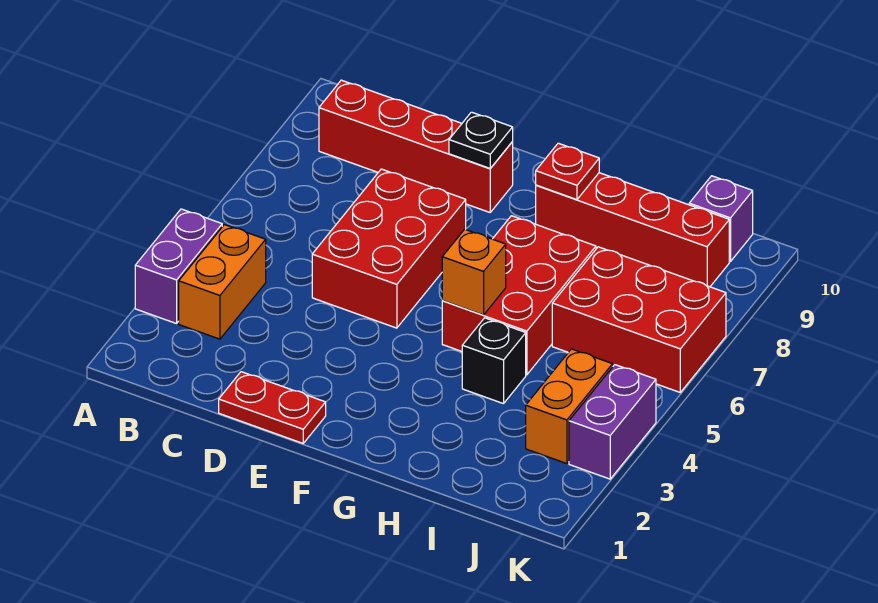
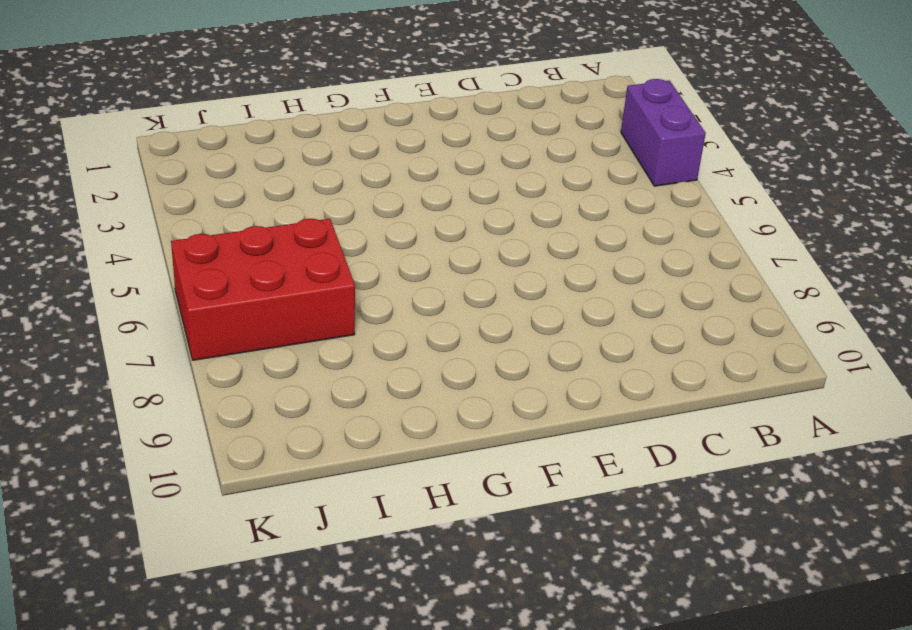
none -> orange 1x2 brick [179,225,266,339]
none -> red 1x4 brick [319,80,513,212]
none -> red 1x2 plate [219,372,326,443]

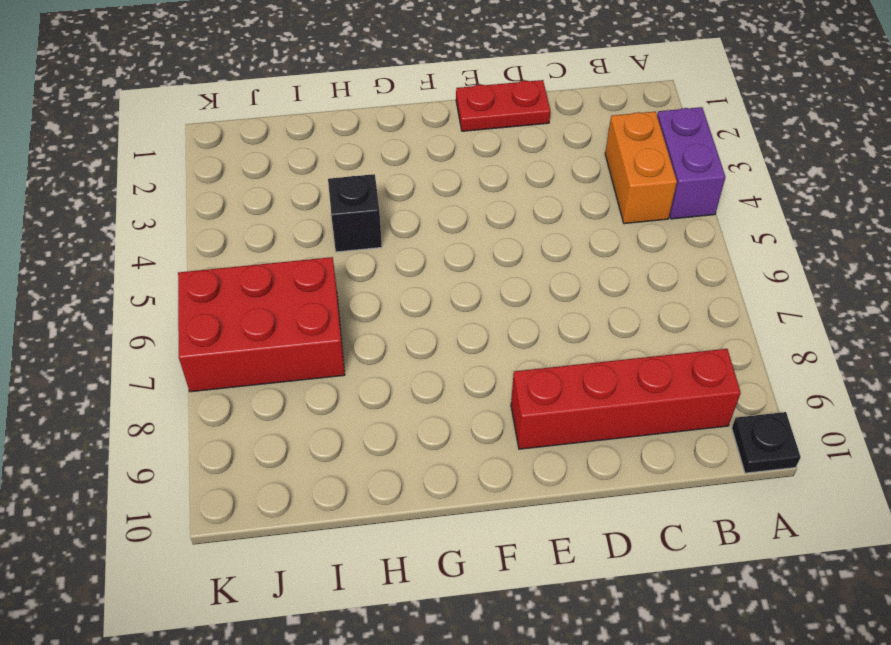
black 1x1 plate [732,412,801,473] -> black 1x1 plate moved to [449,112,513,168]
none -> red 2x3 brick [312,169,466,328]
none -> red 2x3 brick [442,216,596,375]
none -> red 1x4 brick [536,173,729,287]

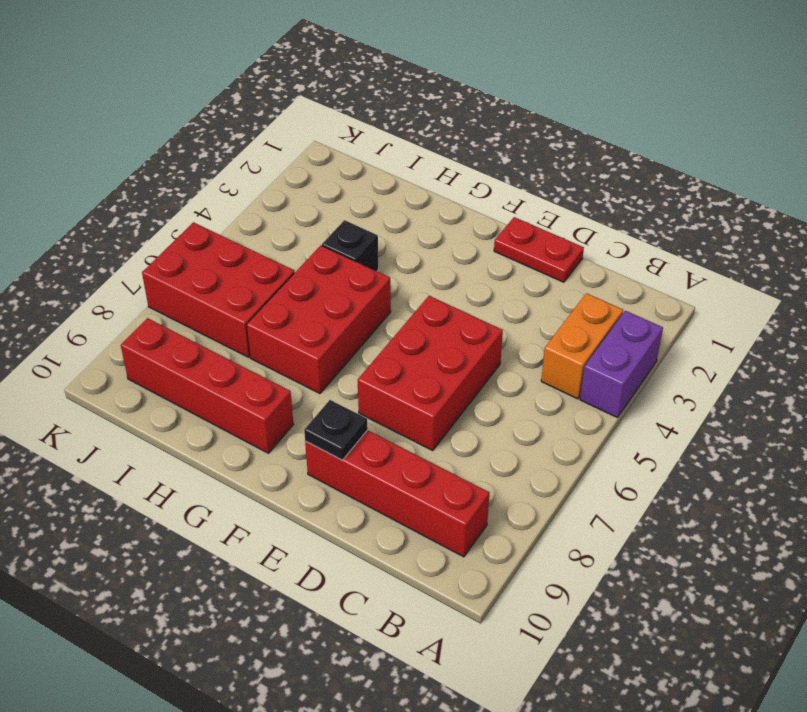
none -> orange 1x2 brick [526,349,613,464]
none -> purple 1x1 brick [689,176,753,262]
none -> purple 1x2 brick [569,365,656,479]

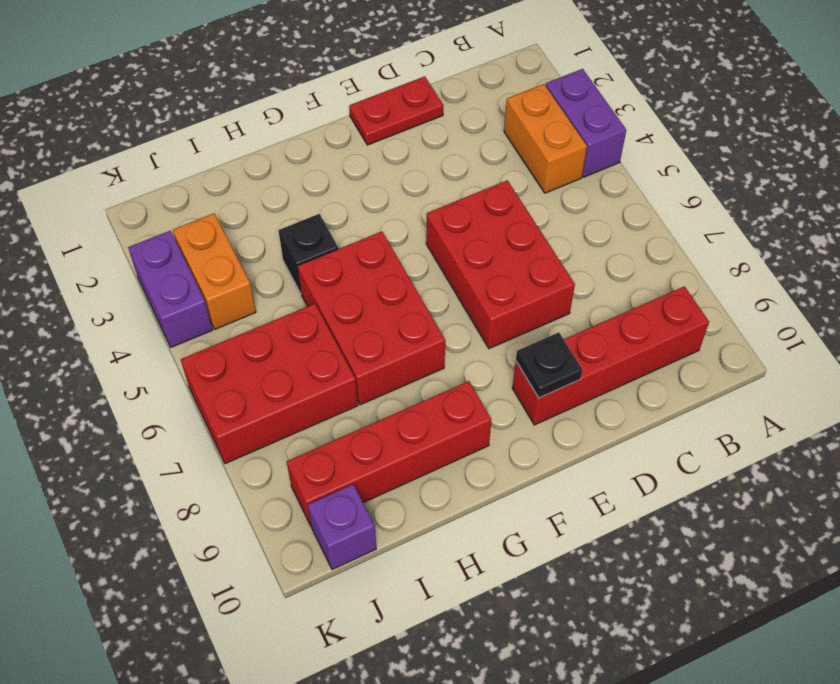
none -> orange 1x1 brick [442,229,506,315]
none -> red 1x1 plate [536,143,599,200]

